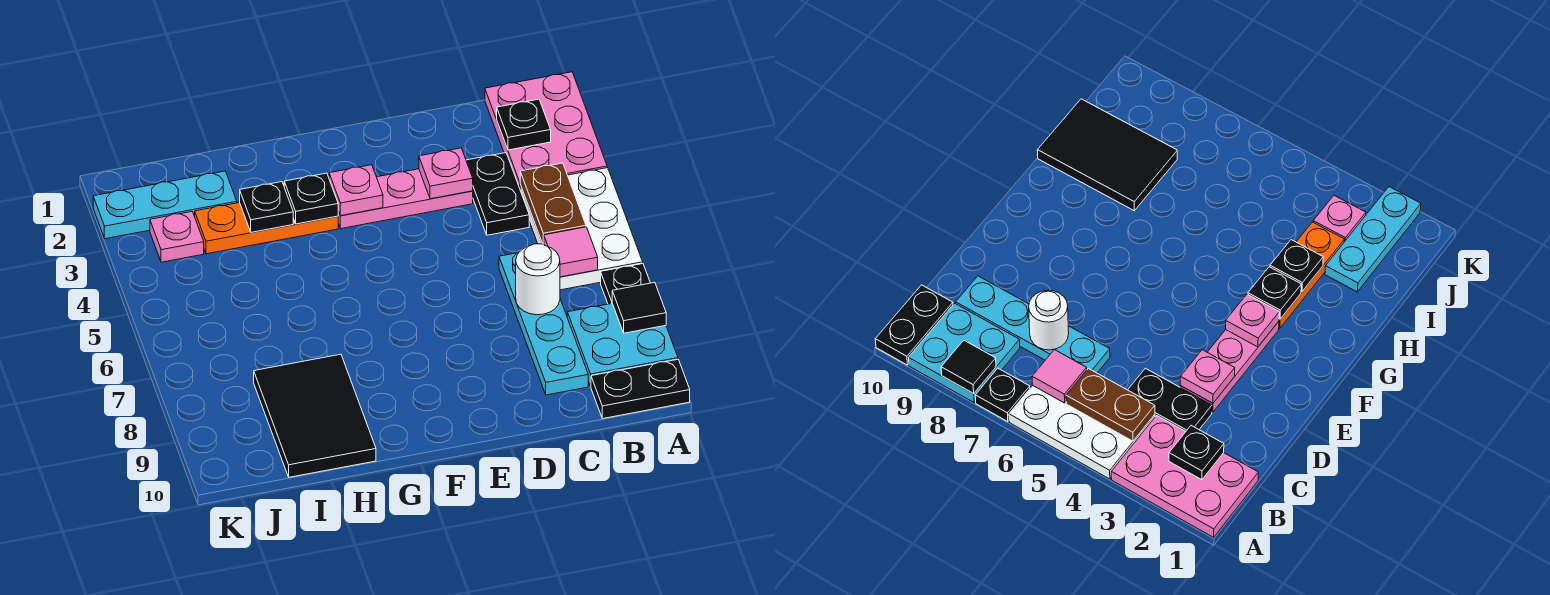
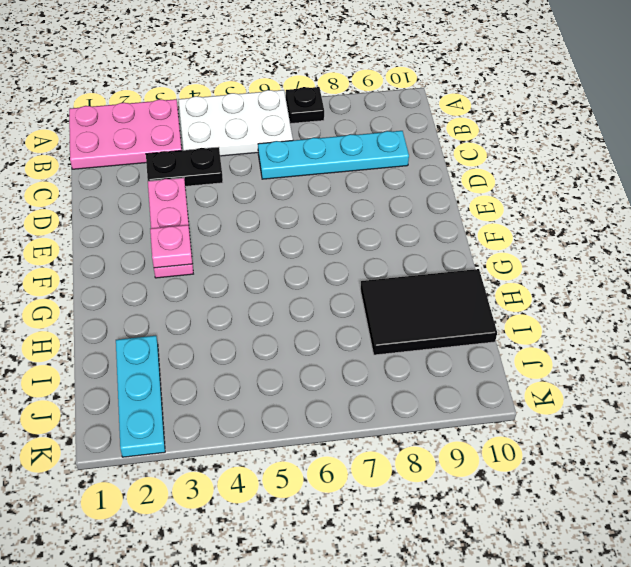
none -> cyan 2x2 plate [567,304,678,386]
none -> black 1x2 plate [591,359,690,419]
none -> orange 1x3 plate [195,203,338,254]

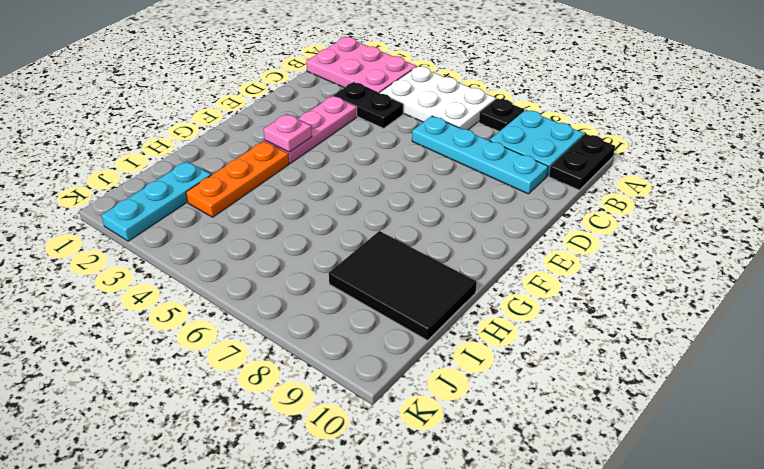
none -> pink 1x1 plate [150,212,204,262]
none -> black 1x1 tile [612,282,666,333]
none -> black 1x1 plate [497,99,551,150]

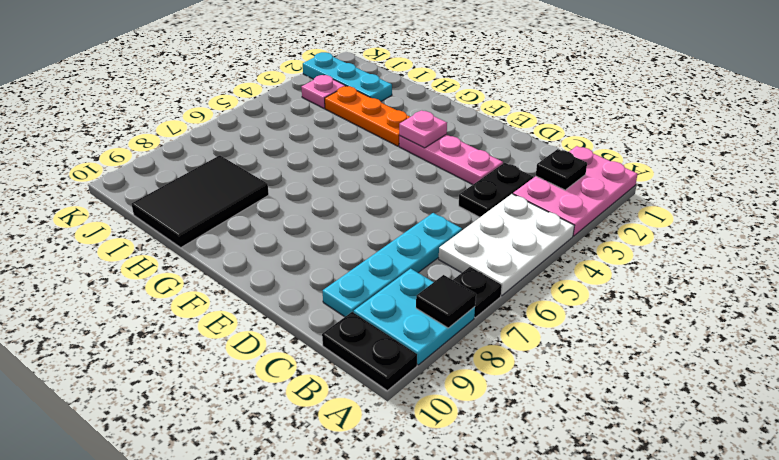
none -> brown 1x2 plate [520,163,586,245]
none -> pink 1x1 tile [544,227,598,277]
none -> white 1x1 round brick [516,244,560,315]

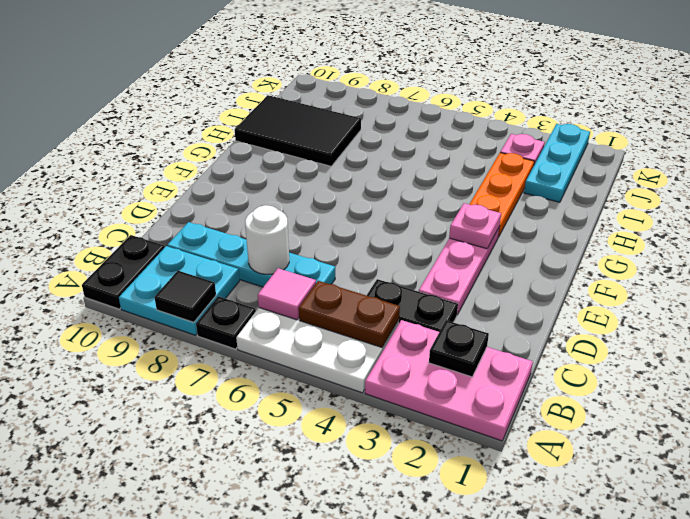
none -> pink 1x1 plate [419,148,473,199]
none -> black 1x1 plate [284,173,338,224]
none -> black 1x1 plate [240,182,293,232]

